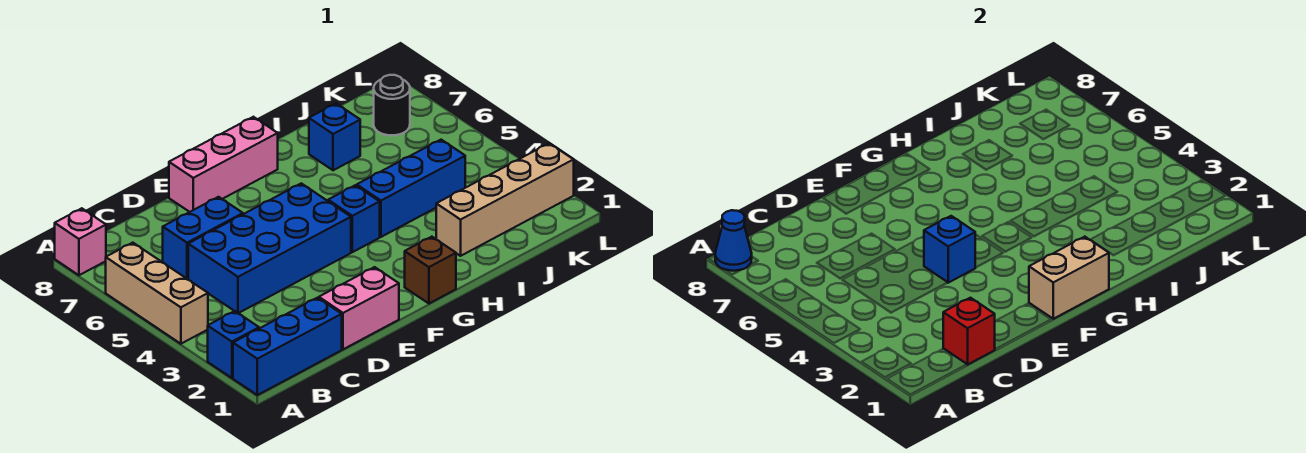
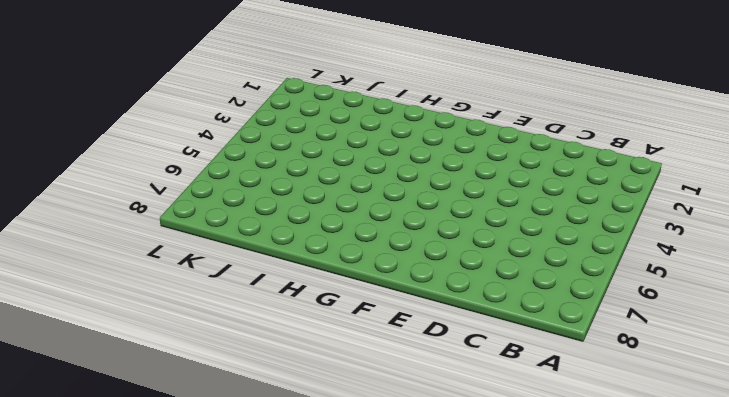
none -> blue 1x3 brick [233,298,342,395]
none -> blue 1x1 brick [208,311,259,378]
none -> tan 1x3 brick [106,243,208,344]

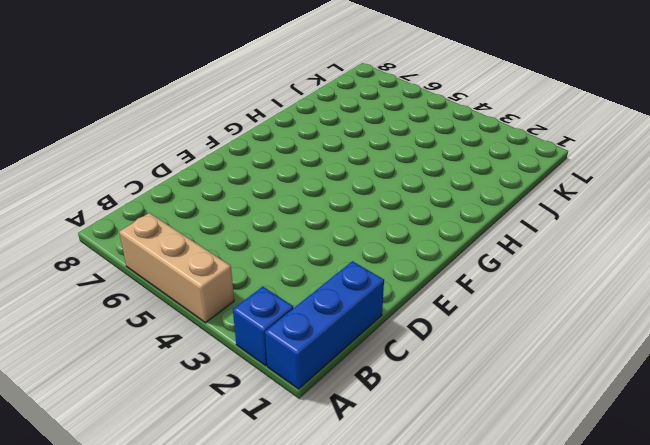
none -> pink 1x1 brick [55,208,106,275]
none -> blue 2x4 brick [188,183,351,313]
none -> blue 1x2 brick [163,197,243,279]

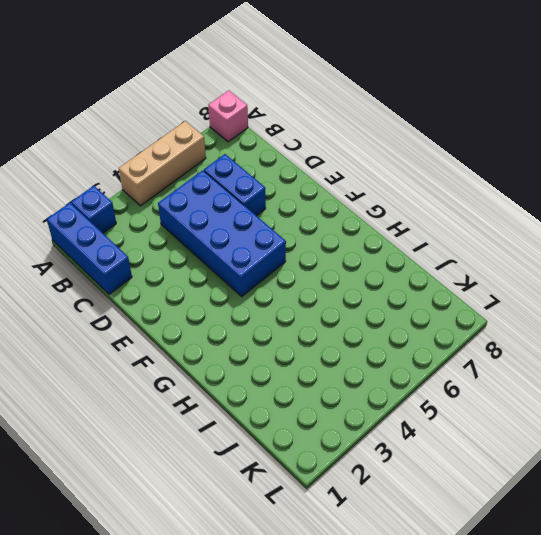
none -> pink 1x2 brick [319,267,399,349]
none -> pink 1x3 brick [169,117,278,212]
none -> brown 1x1 brick [405,237,456,303]

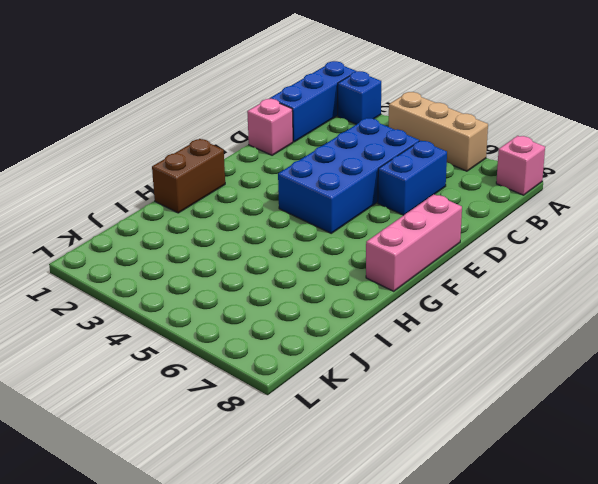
pink 1x1 brick [247,99,293,155] -> pink 1x2 brick [319,267,399,349]
brown 1x2 brick [152,139,225,213] -> brown 1x1 brick [405,237,456,303]
none -> blue 1x1 brick [328,185,380,252]
none -> blue 1x3 brick [357,140,465,237]
none -> tan 1x4 brick [436,143,574,256]

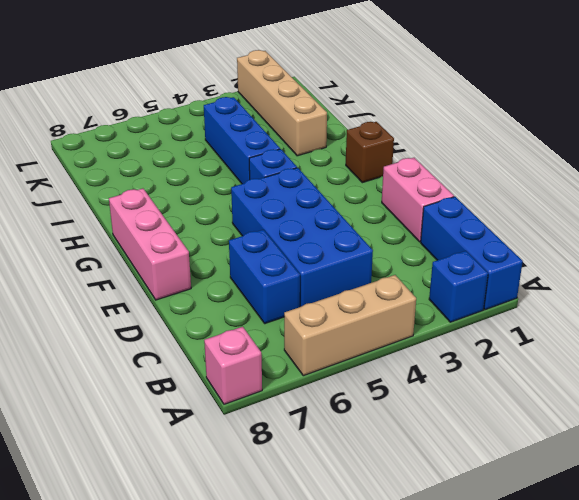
none -> blue 1x1 brick [309,104,360,170]
none -> black 1x1 round brick [374,75,410,135]
none -> blue 1x1 cone [715,210,752,271]

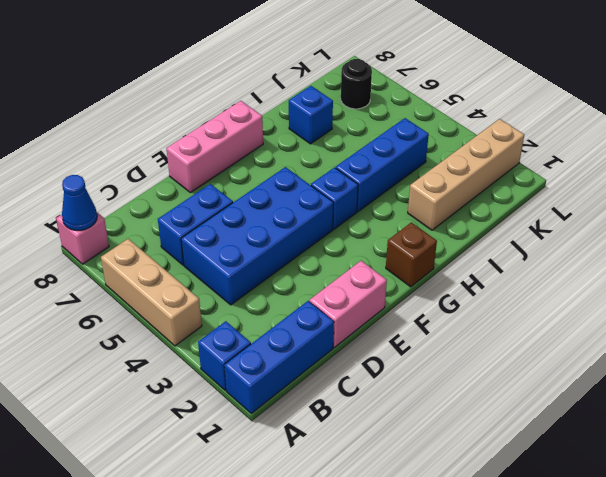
none -> red 1x1 brick [943,298,995,365]
none -> blue 1x1 brick [924,216,975,283]
none -> tan 1x2 brick [1029,237,1109,319]

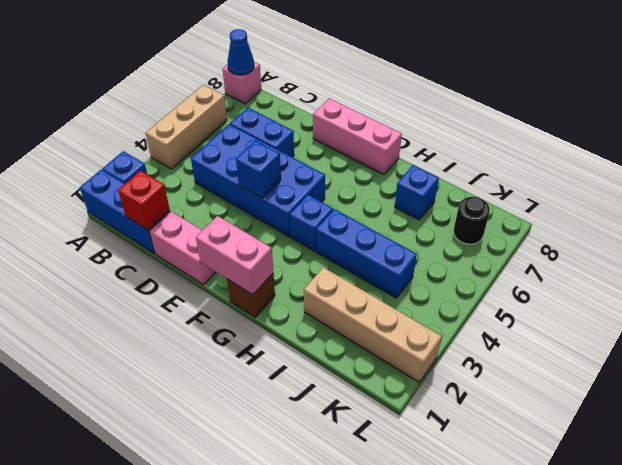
pink 1x2 brick [196,216,273,295] -> tan 1x2 brick [1029,237,1109,319]

